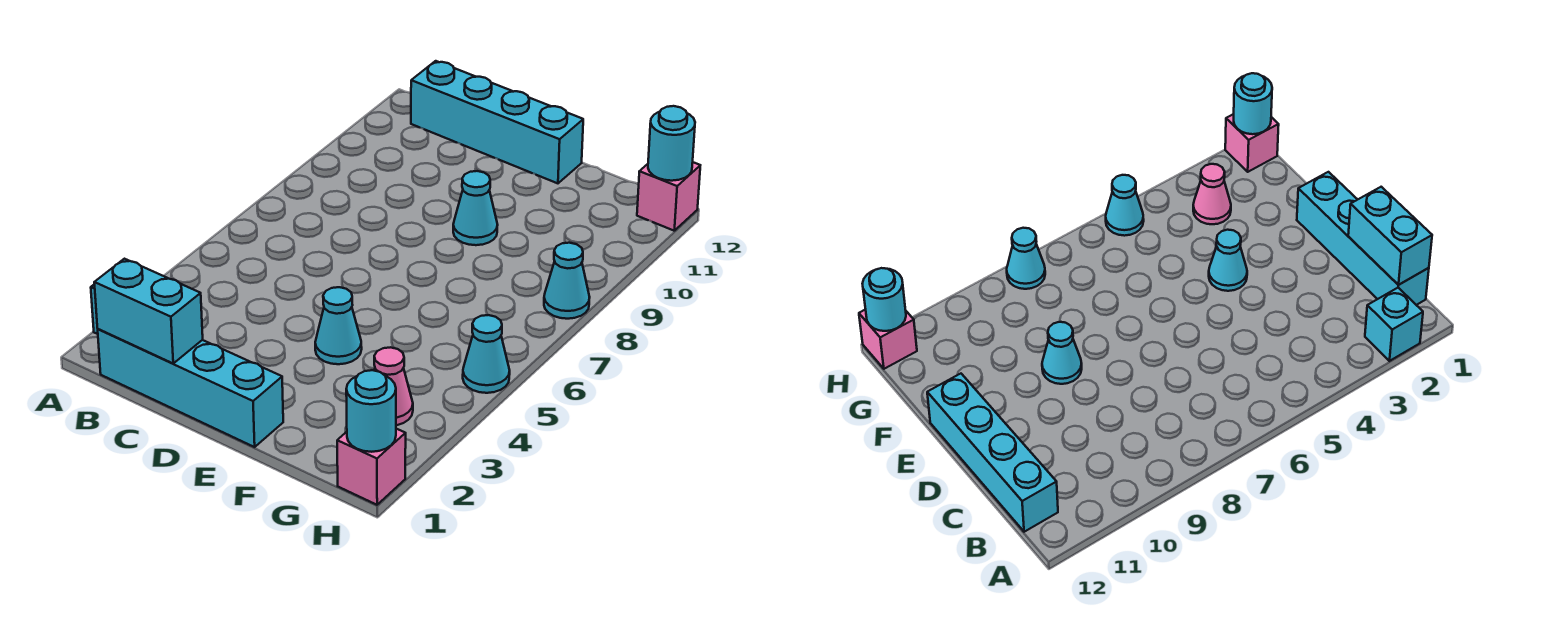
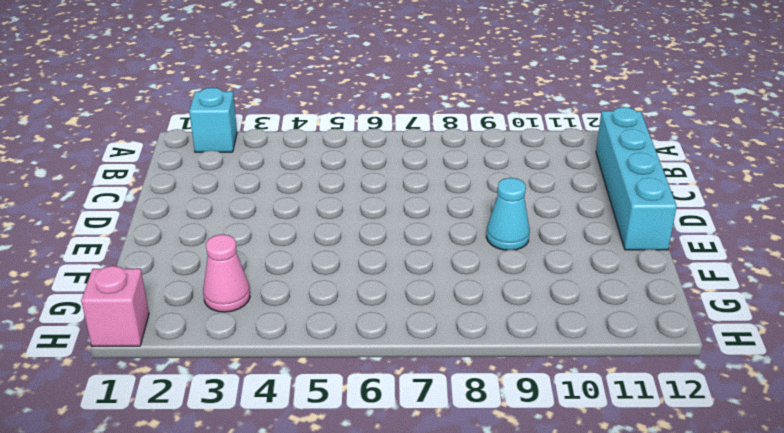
none -> cyan 1x4 brick [98,329,283,447]
none -> cyan 1x1 cone [315,287,362,364]
none -> cyan 1x1 cone [463,315,510,393]

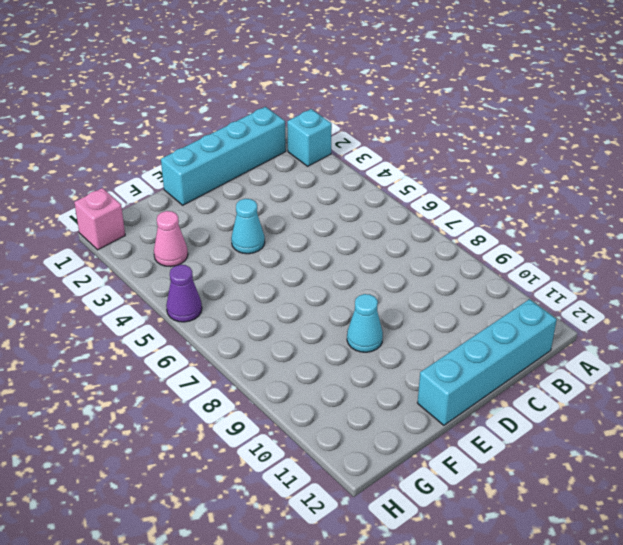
purple 1x1 cone [166,265,202,322] -> cyan 1x1 cone [463,315,510,393]
none -> cyan 1x1 cone [544,243,590,319]
none -> pink 1x1 brick [637,162,700,231]
none -> cyan 1x2 brick [94,259,203,364]

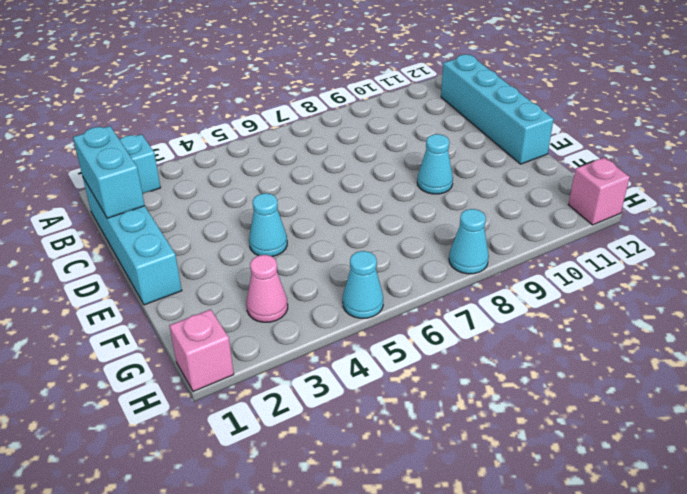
none -> cyan 1x1 round brick [346,370,396,452]
none -> cyan 1x1 round brick [648,106,695,181]

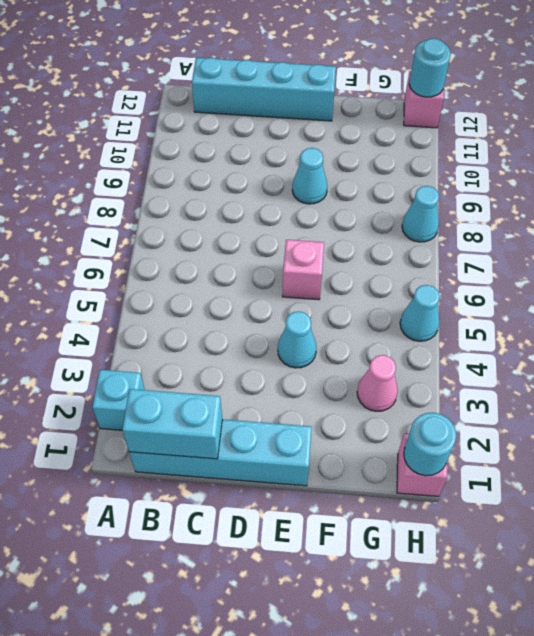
pink 1x1 brick [282,240,324,300] -> none

